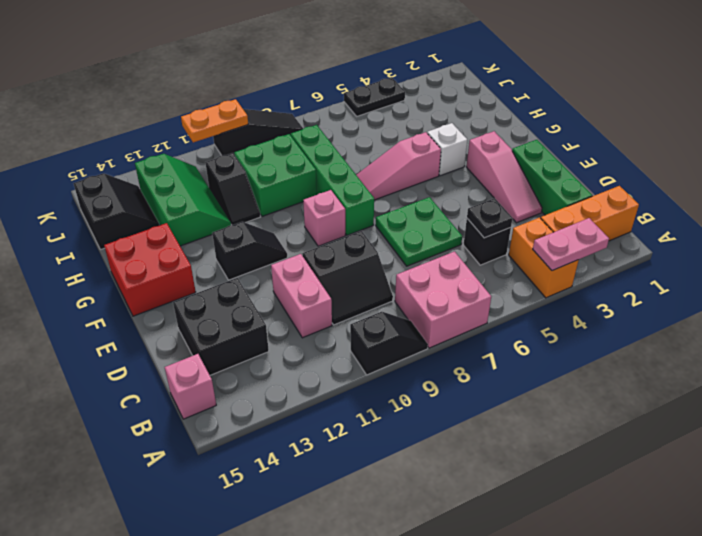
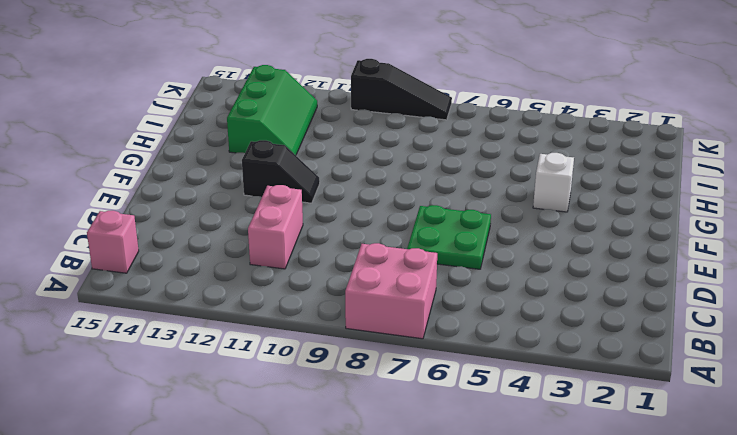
none -> orange 1x2 brick [509,217,579,298]
none -> black 1x2 slope [350,312,428,375]
none -> orange 1x3 brick [541,186,639,241]

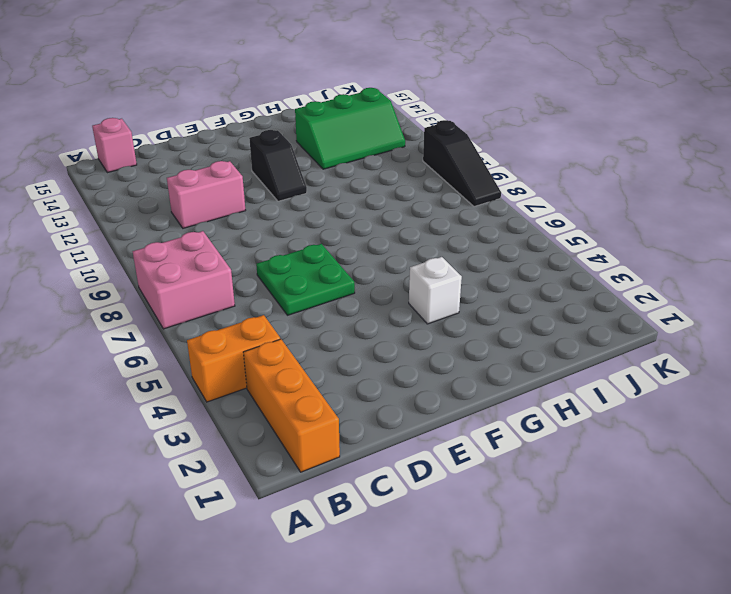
none -> black 1x2 slope [350,312,428,375]
none -> green 1x3 brick [512,140,592,215]
none -> black 1x1 brick [464,219,511,265]

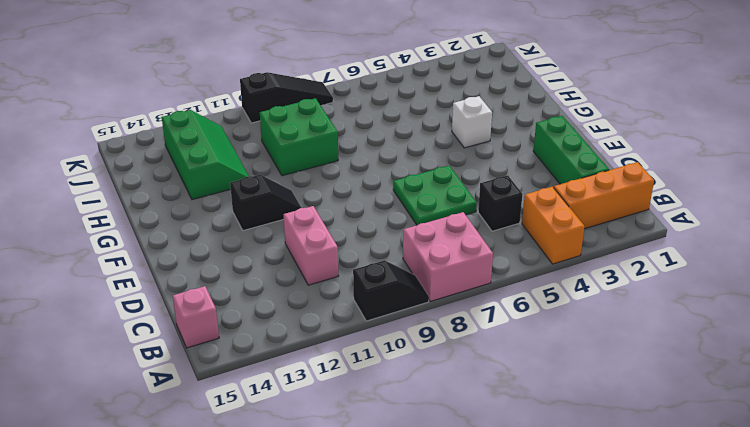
none -> black 2x2 slope [302,231,393,325]
none -> black 2x2 brick [173,278,269,375]
none -> pink 1x3 slope [466,131,542,223]

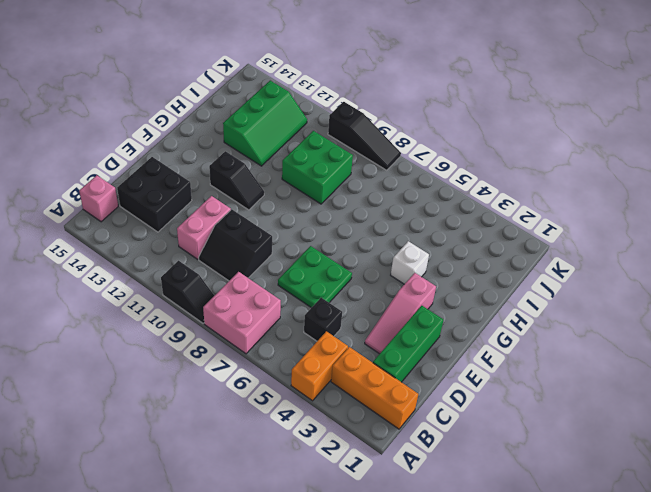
none -> green 1x4 brick [291,125,374,235]
none -> pink 1x1 brick [303,190,345,246]
none -> red 2x2 brick [104,223,196,316]

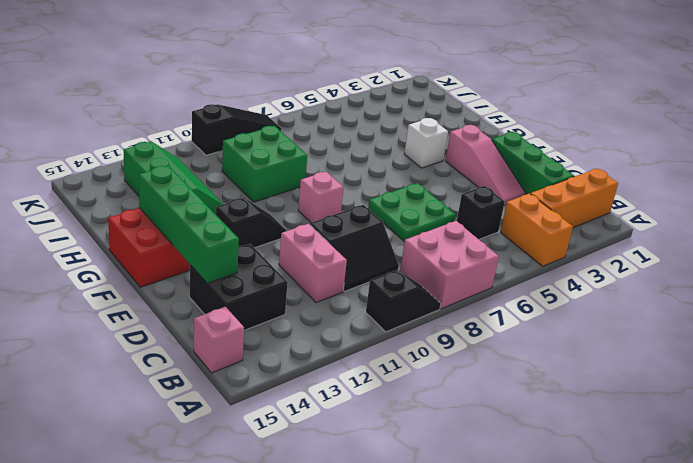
green 1x4 brick [139,166,239,283] -> green 1x4 brick moved to [291,125,374,235]
none -> pink 1x3 slope [357,132,441,200]
none -> black 1x2 slope [205,153,260,225]
none -> black 2x2 slope [73,173,160,250]

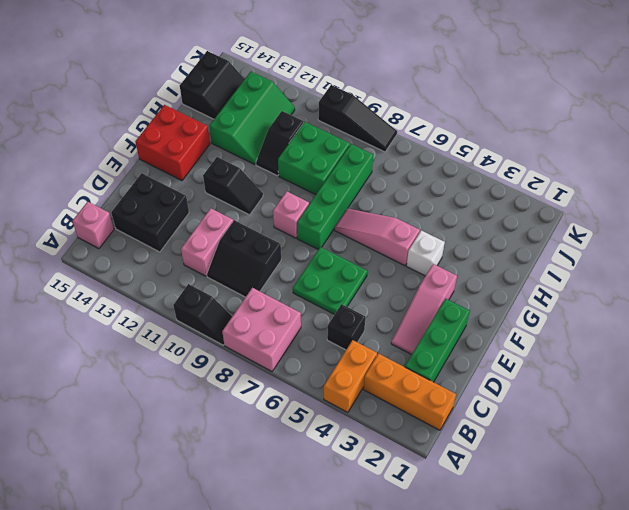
none -> black 1x2 plate [344,77,405,116]
none -> pink 1x2 plate [533,218,609,271]
none -> black 1x1 plate [467,198,513,238]

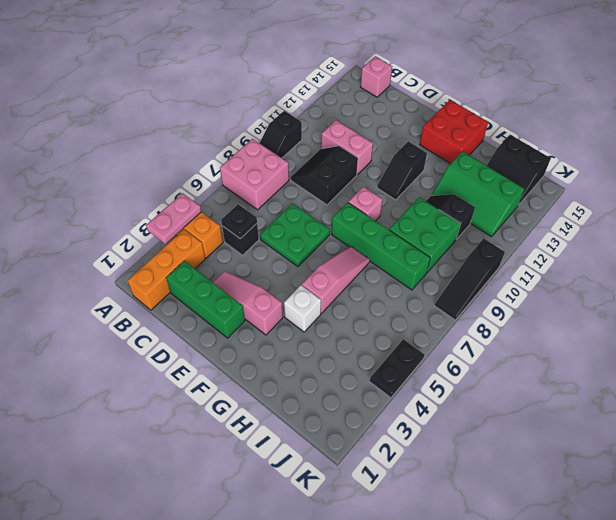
none -> black 2x2 brick [173,278,269,375]
none -> orange 1x2 plate [181,99,248,142]

